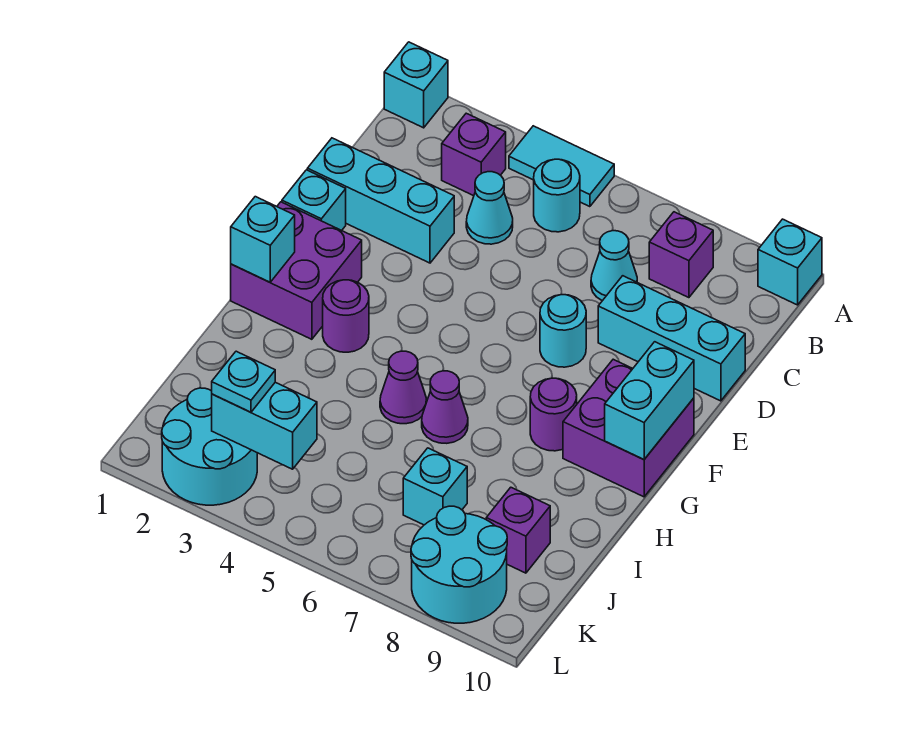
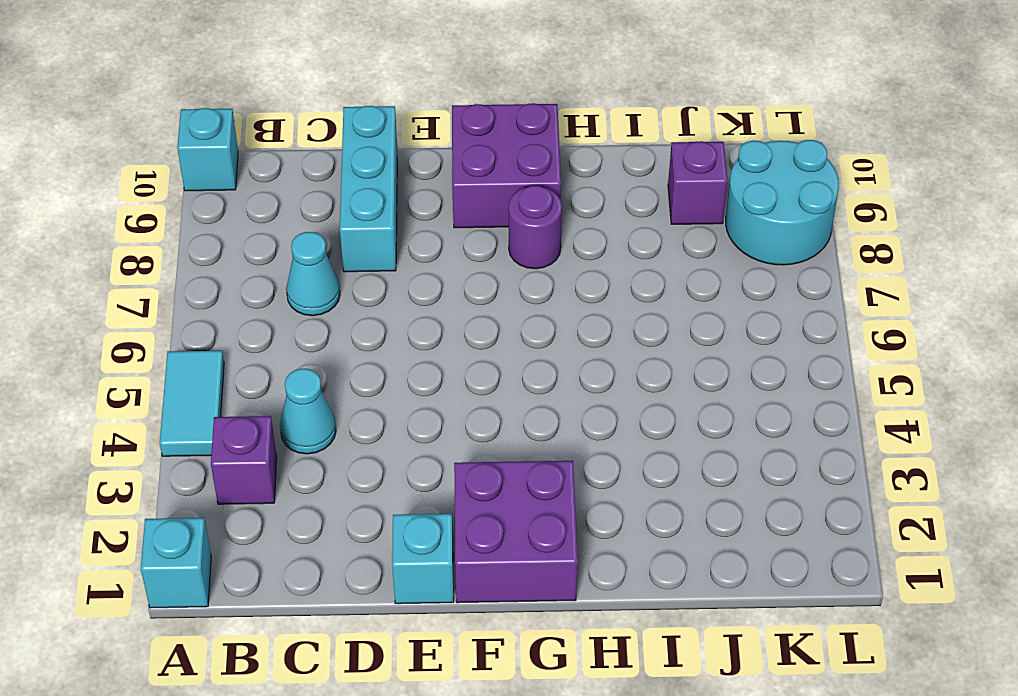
none -> cyan 1x1 round brick [534,159,580,232]
none -> purple 1x1 brick [649,212,713,298]
none -> cyan 1x3 brick [307,138,454,263]

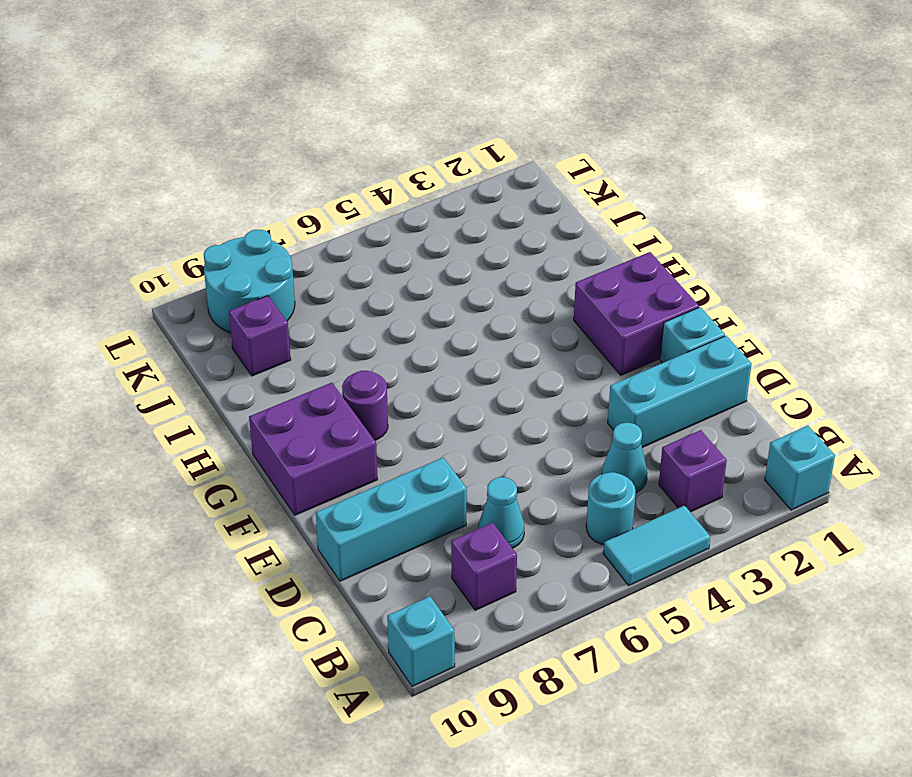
none -> cyan 1x1 round brick [540,295,586,367]
none -> purple 1x1 round brick [323,280,369,352]
none -> purple 1x1 cone [380,351,426,424]

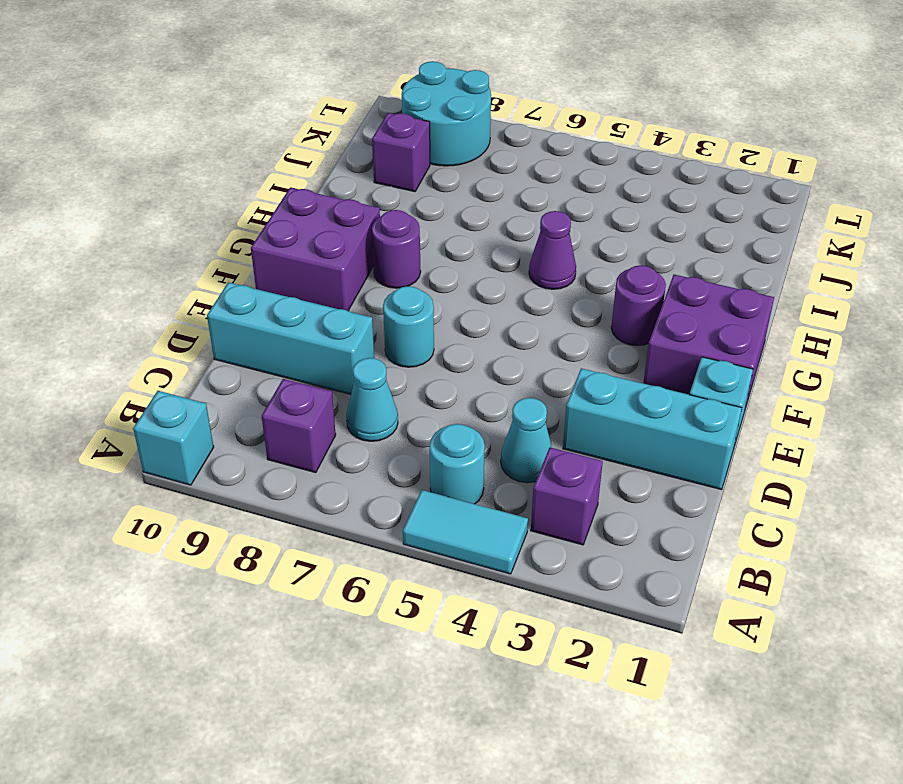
none -> cyan 1x1 brick [384,42,448,128]
none -> purple 1x1 cone [422,371,468,443]
none -> cyan 1x1 brick [403,448,467,525]

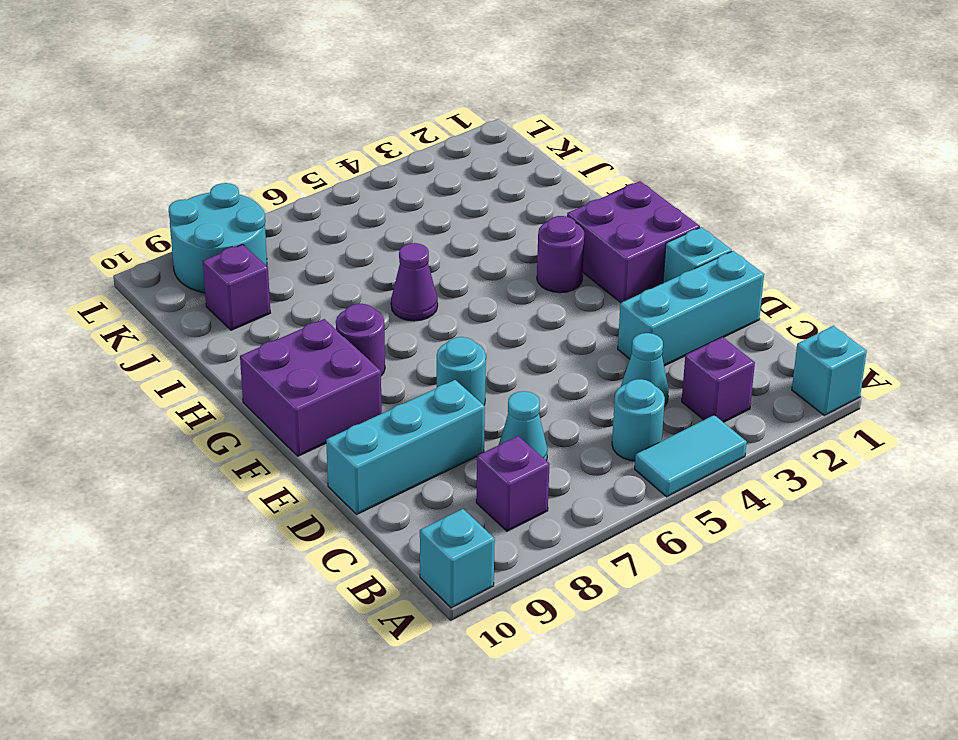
none -> purple 1x1 cone [380,351,426,424]
none -> cyan 1x1 brick [403,448,467,525]
none -> cyan 2x2 round brick [162,388,257,505]

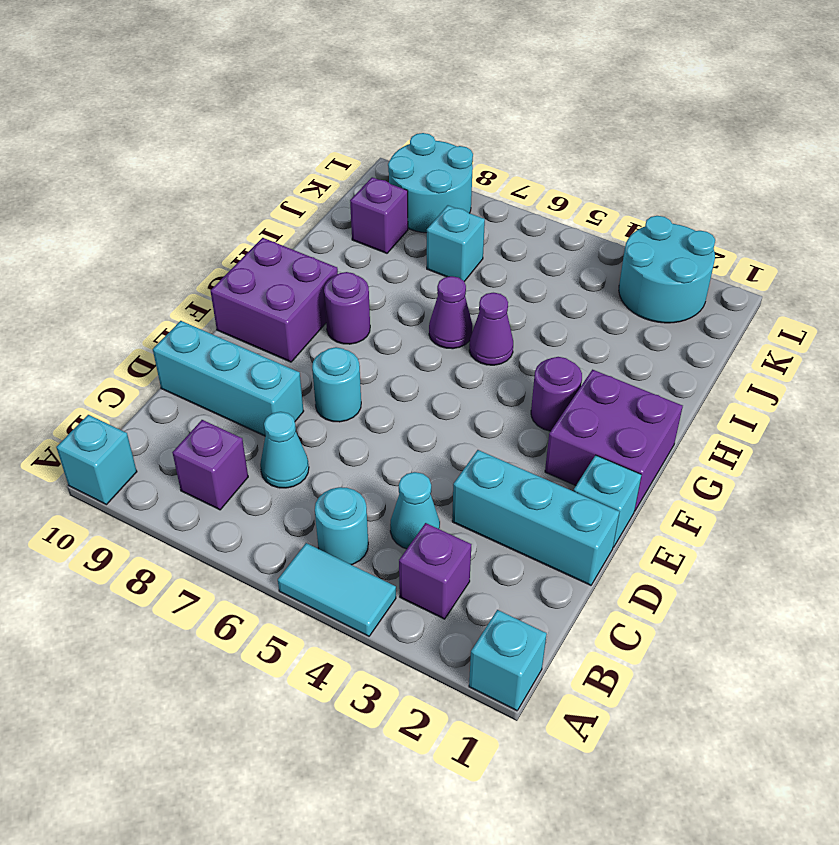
none -> cyan 1x2 brick [605,342,694,460]
none -> cyan 1x1 brick [231,197,295,282]
none -> cyan 1x2 brick [212,382,317,469]

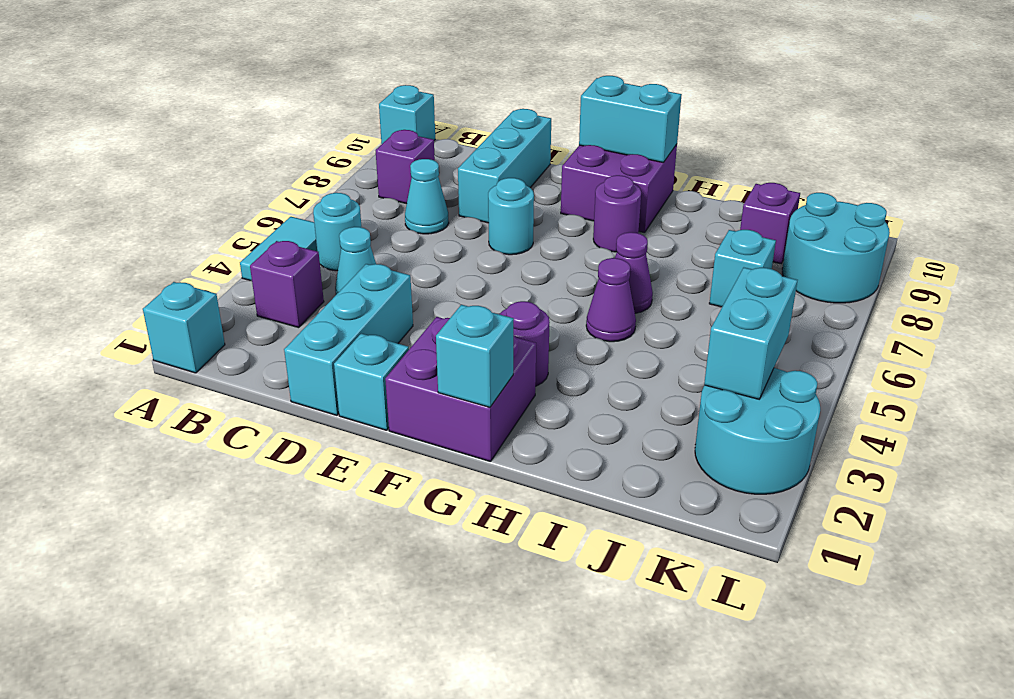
none -> cyan 1x1 plate [212,351,275,412]

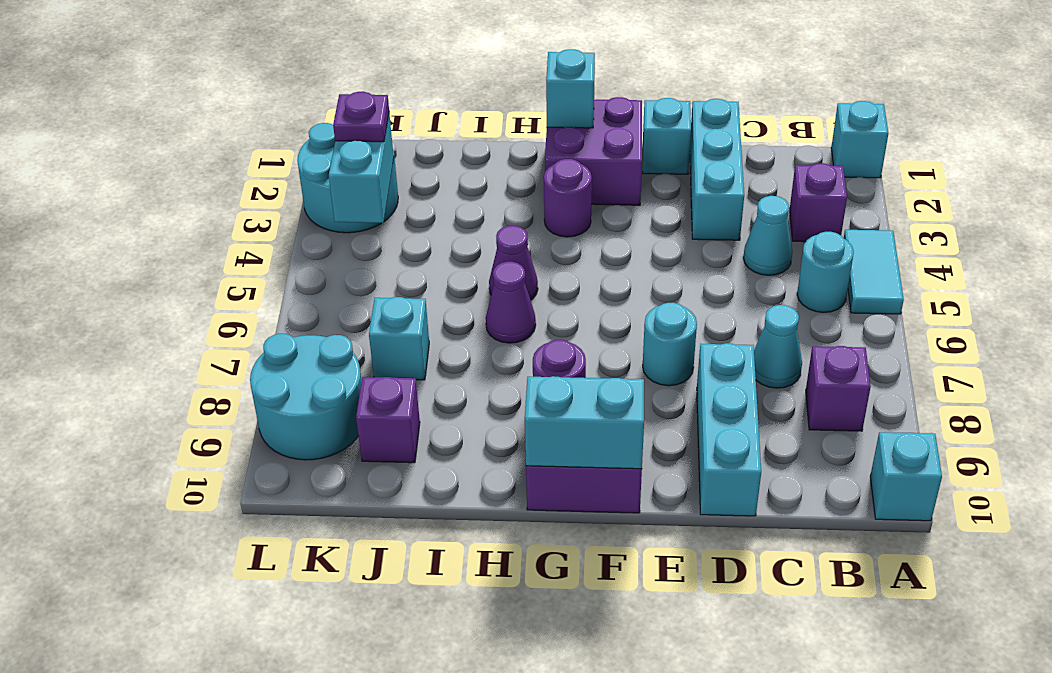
purple 1x1 plate [333,92,389,142] -> cyan 1x1 plate [212,351,275,412]

